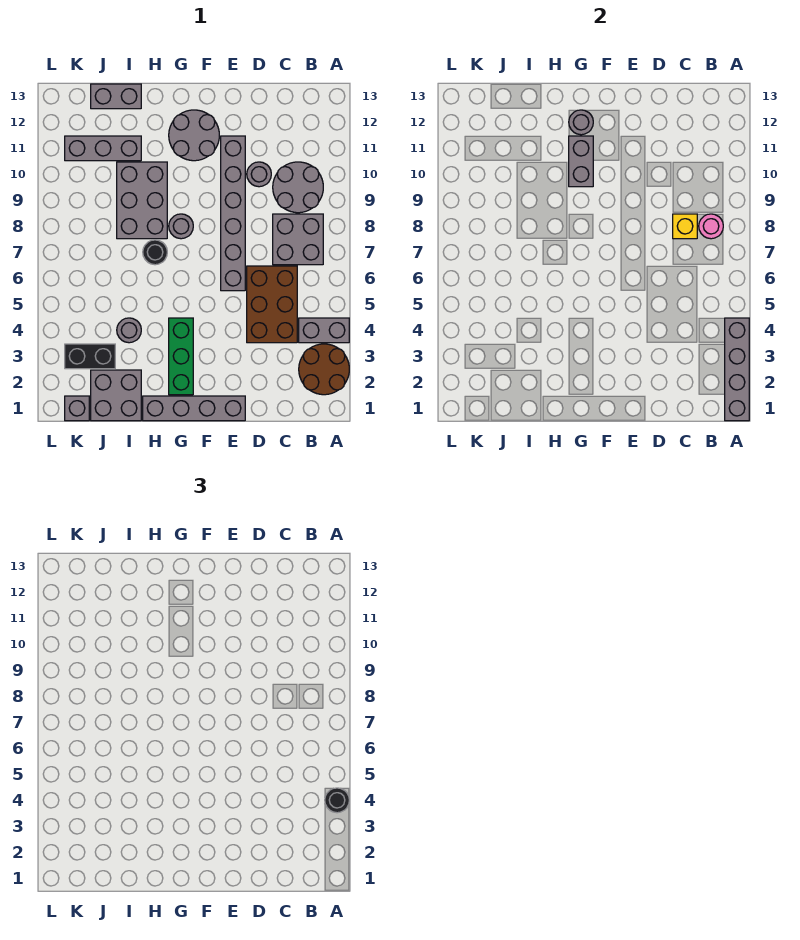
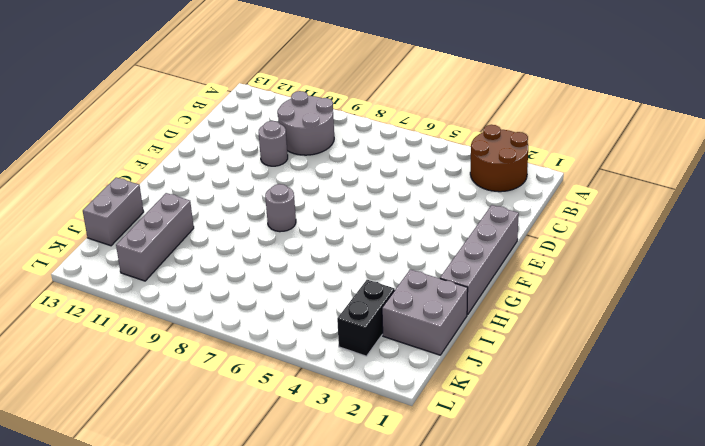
none -> grey 1x2 brick [299,318,349,343]
none -> grey 2x2 brick [273,214,323,265]
none -> brown 2x3 brick [247,266,297,343]

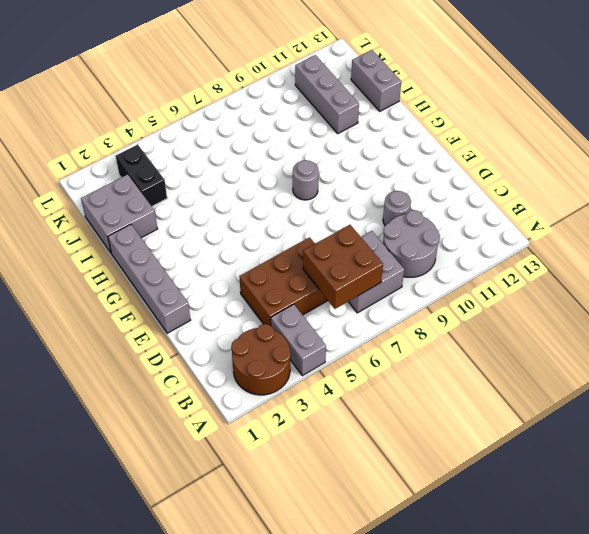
brown 2x2 brick [303,225,383,309] -> none
none -> grey 1x6 brick [221,136,245,291]
none -> grey 2x2 round brick [169,110,219,161]
none -> green 1x3 brick [169,318,193,395]

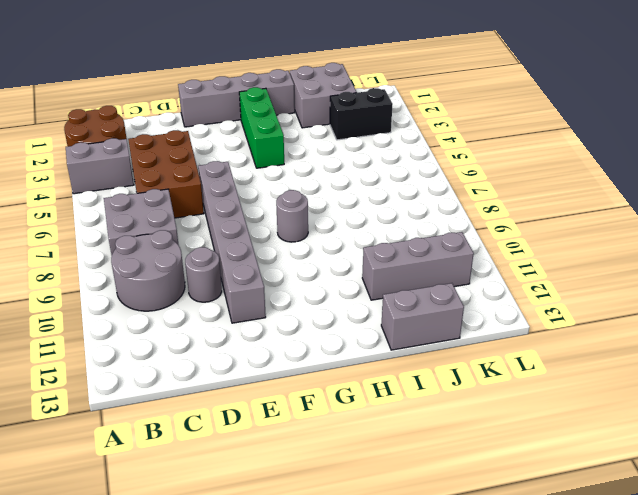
none -> grey 2x2 round brick [169,110,219,161]
none -> black 1x1 round brick [143,240,167,265]
none -> grey 2x3 brick [117,162,167,239]

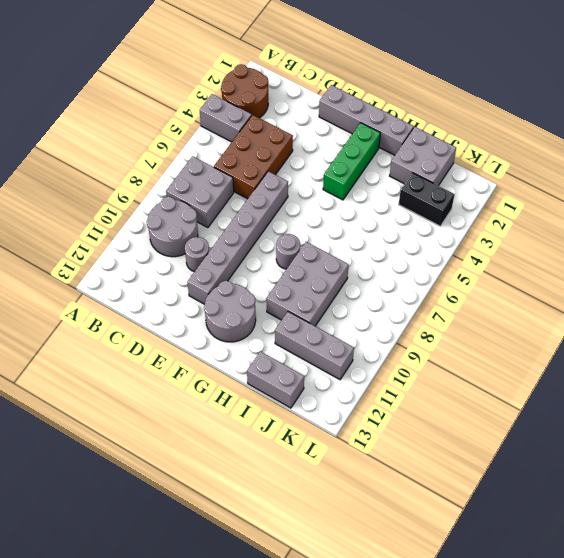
none -> black 1x1 round brick [143,240,167,265]
none -> grey 1x1 round brick [117,318,141,343]
none -> grey 1x1 brick [65,396,89,421]

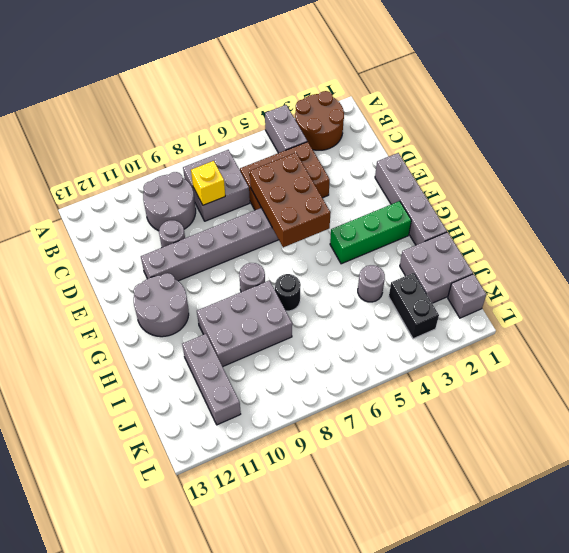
brown 2x3 brick [250,153,331,247] -> none
none -> grey 1x2 brick [91,84,141,109]
none -> grey 1x4 brick [725,318,749,421]
none -> pink 1x1 round brick [699,214,723,239]

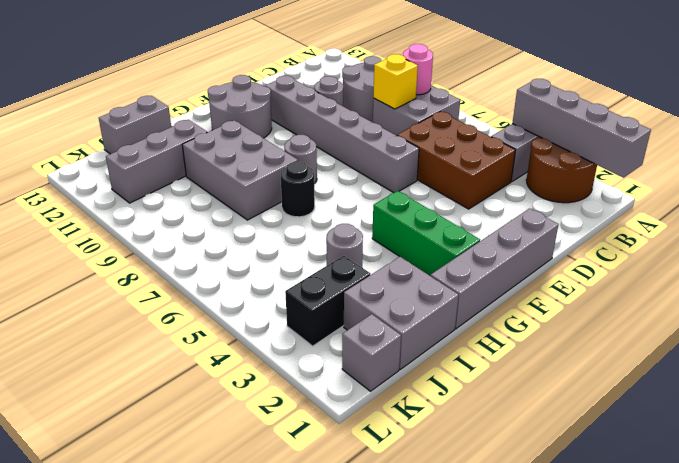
none -> grey 1x2 brick [569,136,593,187]
none -> grey 1x1 round brick [569,110,593,135]
none -> black 1x1 round brick [325,788,349,813]

